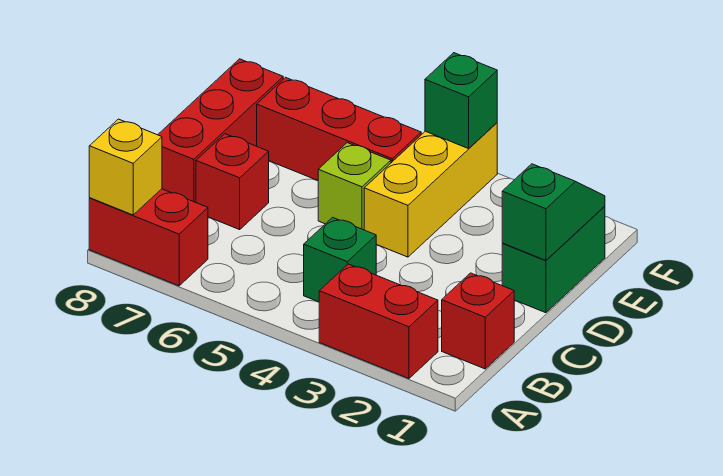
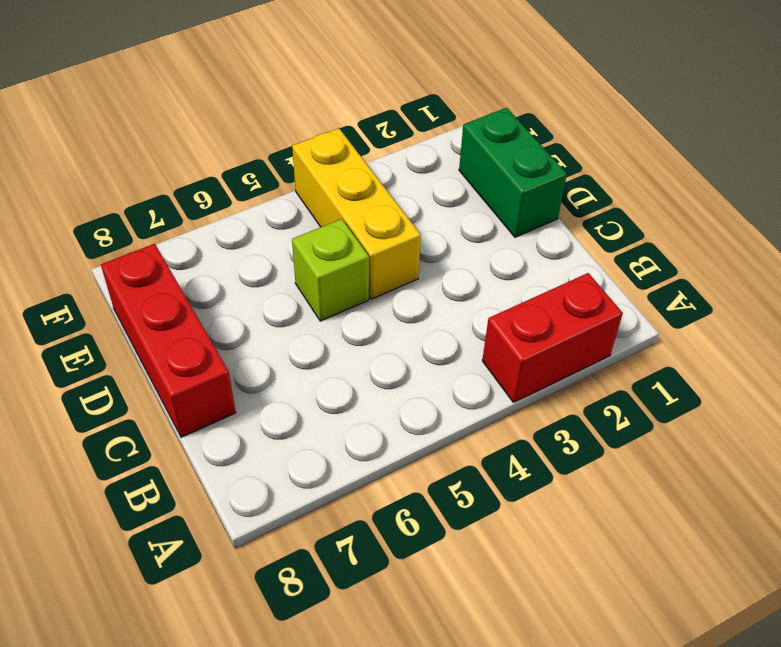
none -> red 1x2 brick [89,189,208,286]
none -> red 1x1 brick [442,273,514,369]
none -> green 1x1 brick [304,217,376,302]

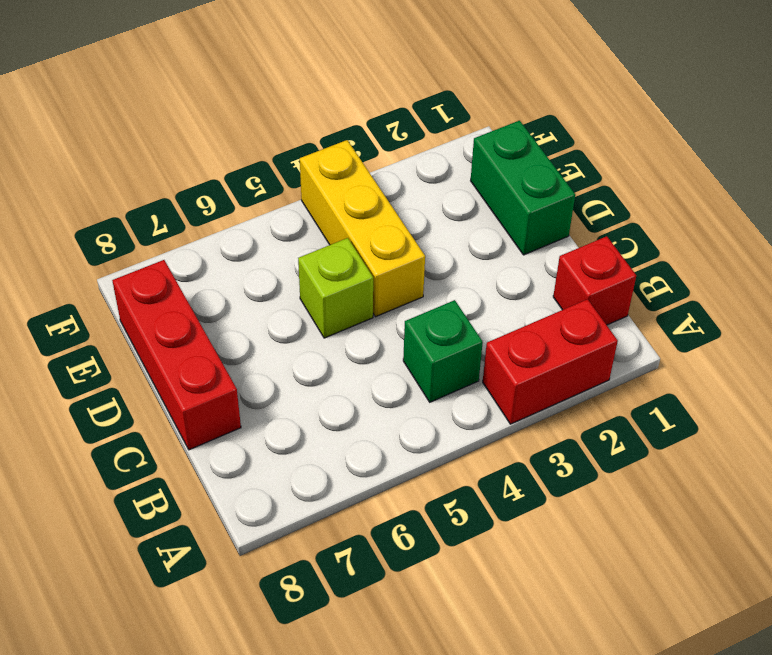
none -> red 1x2 brick [89,189,208,286]
none -> red 1x1 brick [196,134,269,230]
none -> red 1x3 brick [257,77,421,181]

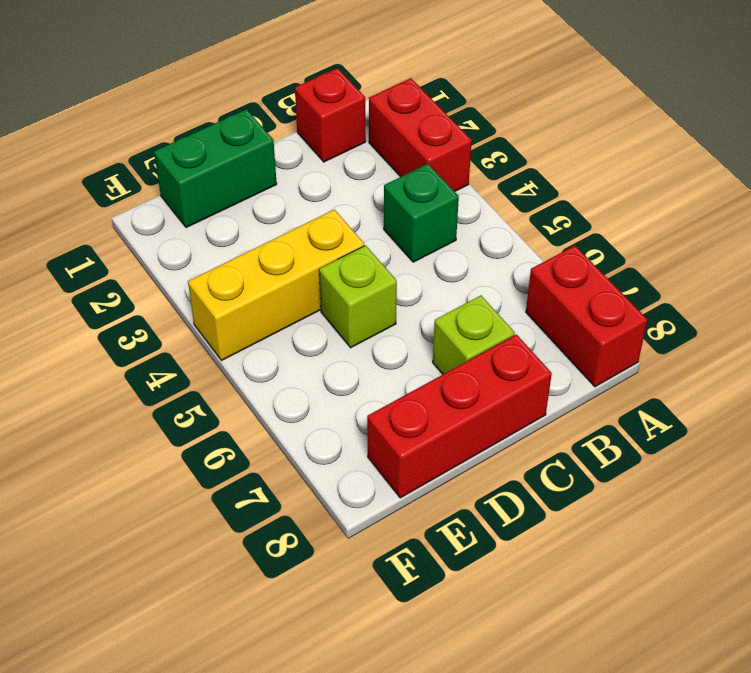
lime 1x1 brick [433,295,515,374] -> red 1x1 brick [196,134,269,230]
none -> red 1x3 brick [257,77,421,181]
none -> yellow 1x1 brick [89,119,162,215]
none -> green 1x2 slope [502,164,605,260]

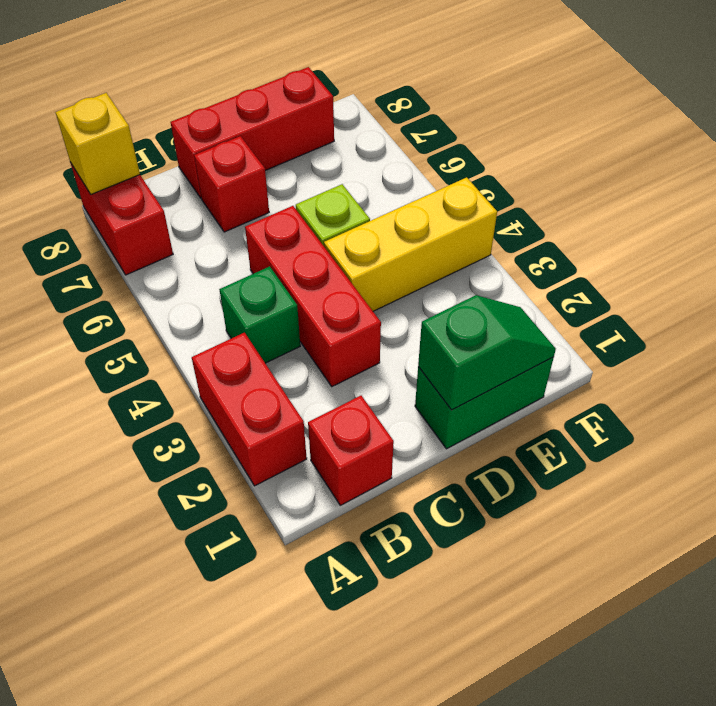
red 1x3 brick [245,206,381,386] -> red 1x3 brick moved to [257,77,421,181]
none -> green 1x1 brick [425,53,497,149]

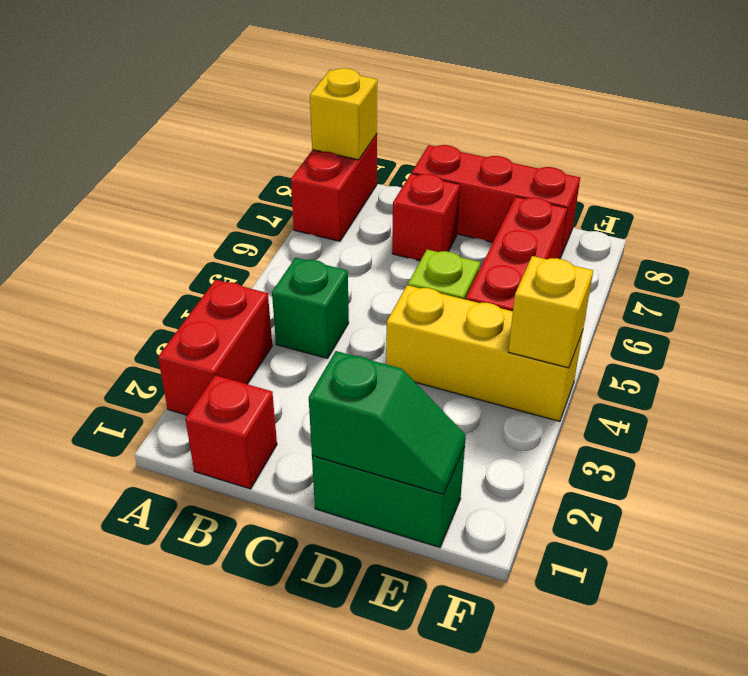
yellow 1x1 brick [508,256,593,368] -> green 1x1 brick [425,53,497,149]

